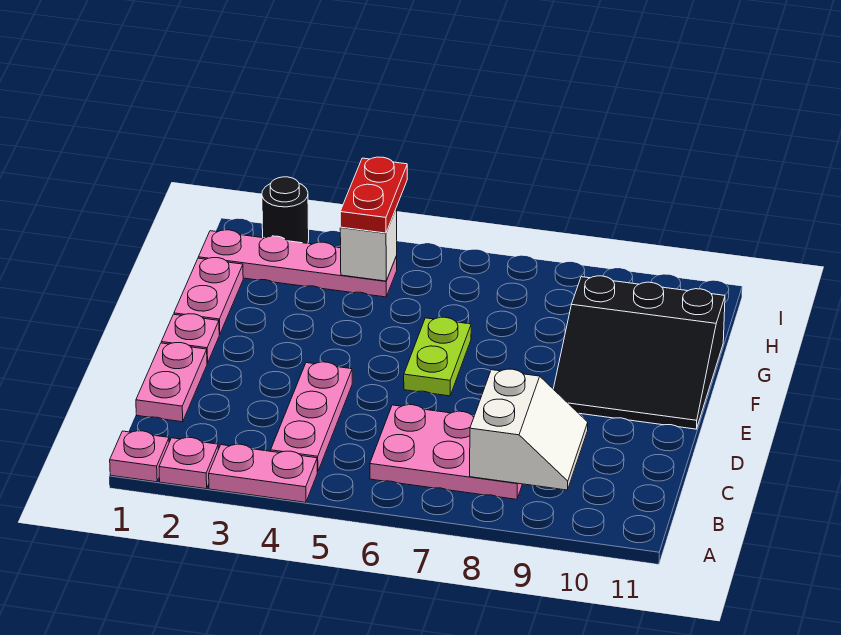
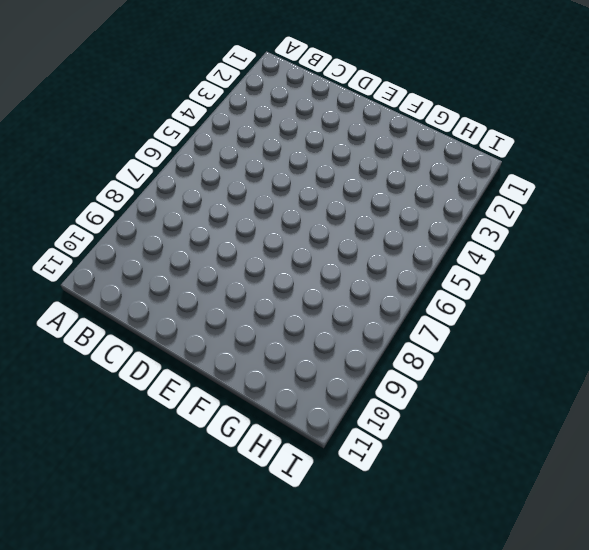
none -> pink 1x1 plate [110,431,169,482]
none -> pink 1x1 plate [159,438,218,489]
none -> pink 1x2 plate [209,444,317,503]

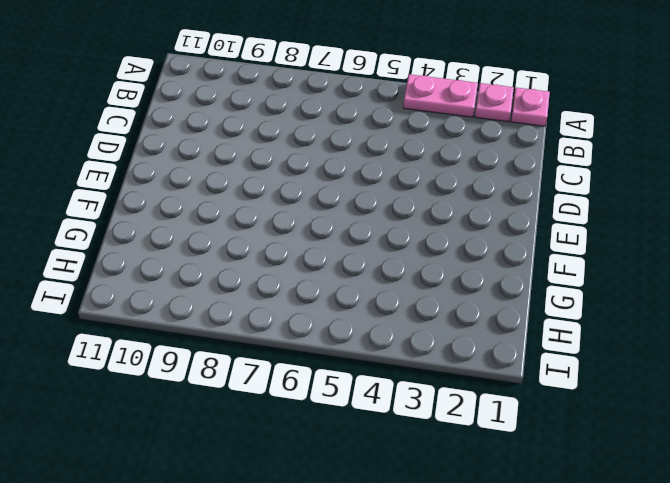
none -> pink 1x3 plate [271,362,352,472]
none -> pink 2x3 plate [370,405,522,499]
none -> pink 1x2 plate [136,343,207,422]

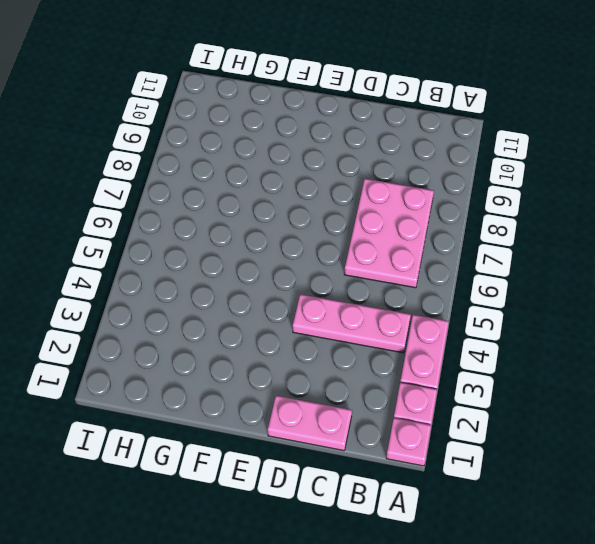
none -> pink 1x1 plate [161,314,219,363]
none -> lime 1x2 plate [404,317,471,396]
none -> black 3x3 slope [553,276,725,429]

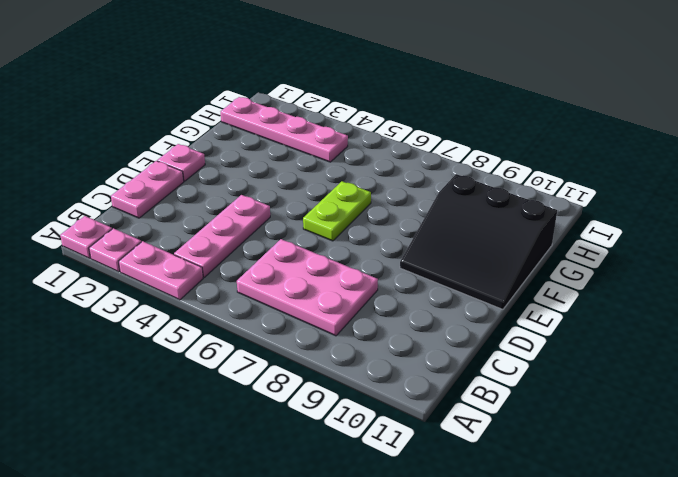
none -> pink 1x2 plate [174,258,243,335]
none -> black 1x1 round brick [262,177,309,244]
none -> white 2x2 slope [470,369,588,490]

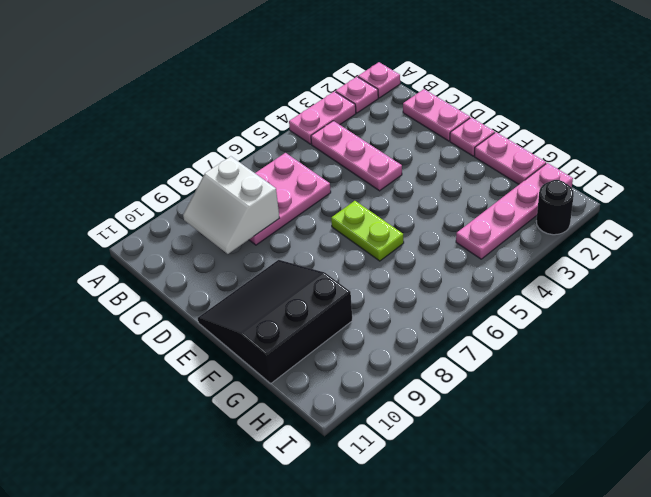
none -> white 1x1 brick [340,208,397,281]
none -> red 1x2 plate [340,157,407,233]

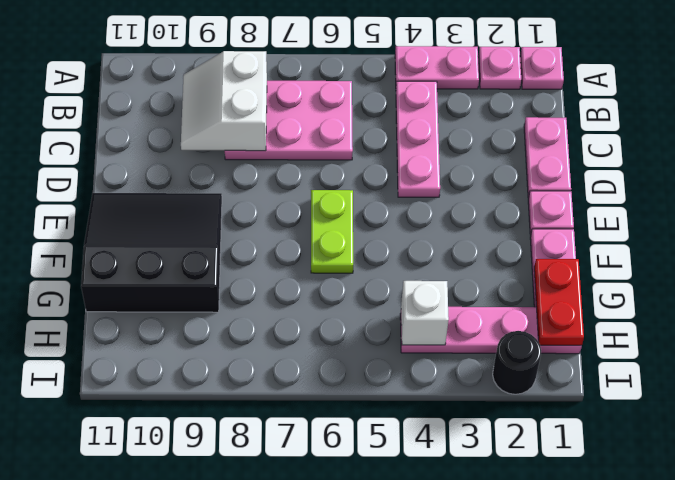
red 1x2 plate [534,259,584,345] -> red 1x2 plate moved to [340,157,407,233]

